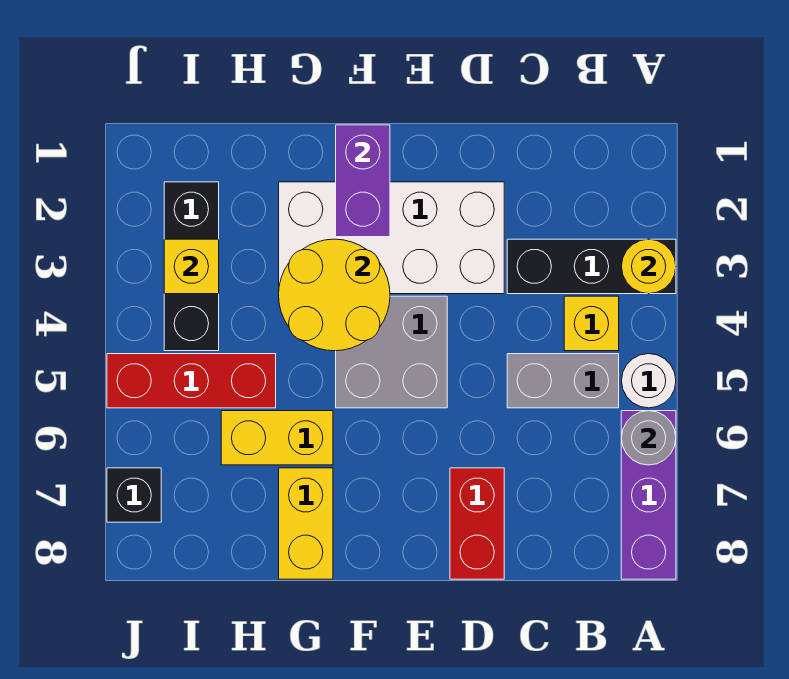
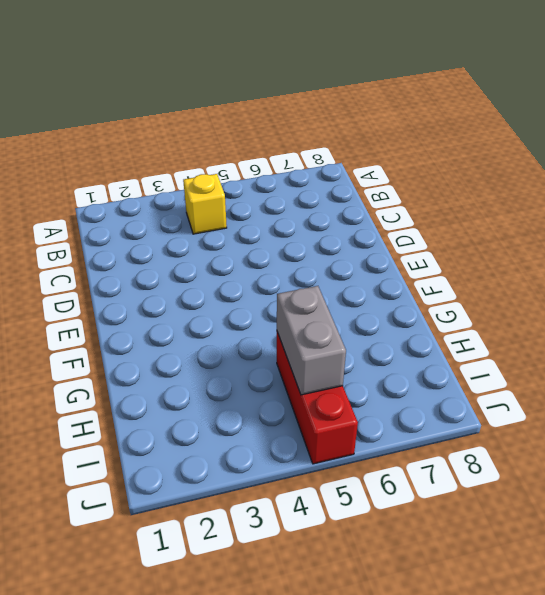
grey 1x2 brick [277,286,346,395] -> grey 1x2 brick moved to [507,354,619,408]
none -> black 1x3 brick [507,239,676,294]
none -> white 1x1 round brick [622,354,676,408]
none -> purple 1x3 brick [621,411,676,579]

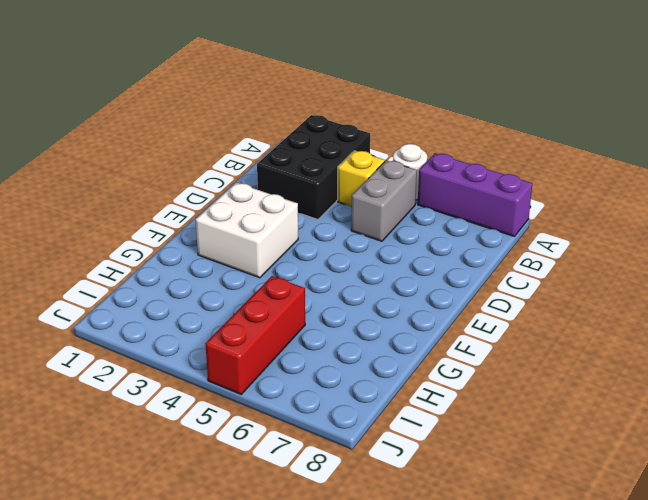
black 2x3 brick [257,115,370,219] -> black 1x3 brick [507,239,676,294]
white 2x2 brick [196,183,298,278] -> white 2x4 brick [279,182,504,294]
none -> red 1x2 brick [450,468,504,579]
none -> grey 2x2 brick [336,296,447,408]
none -> yellow 1x2 brick [221,411,333,465]

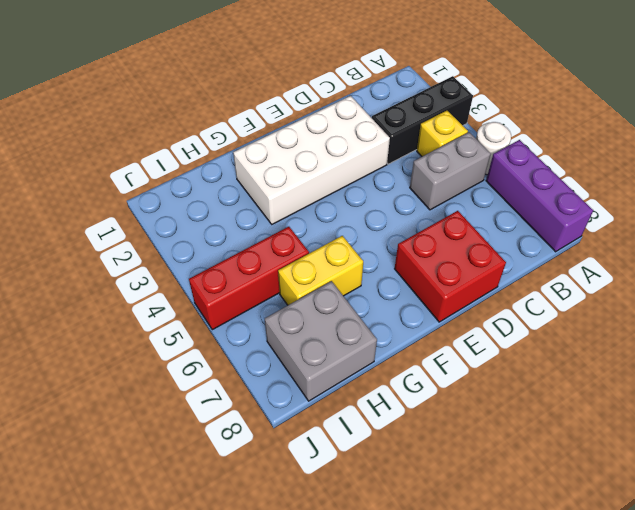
red 2x2 brick [395,211,506,322] -> red 1x2 brick [450,468,504,579]
grey 2x2 brick [265,281,377,401] -> grey 2x2 brick moved to [336,296,447,408]
none -> yellow 1x2 brick [279,468,333,579]
none -> black 1x3 brick [164,182,219,351]
none -> black 1x1 brick [107,468,161,522]

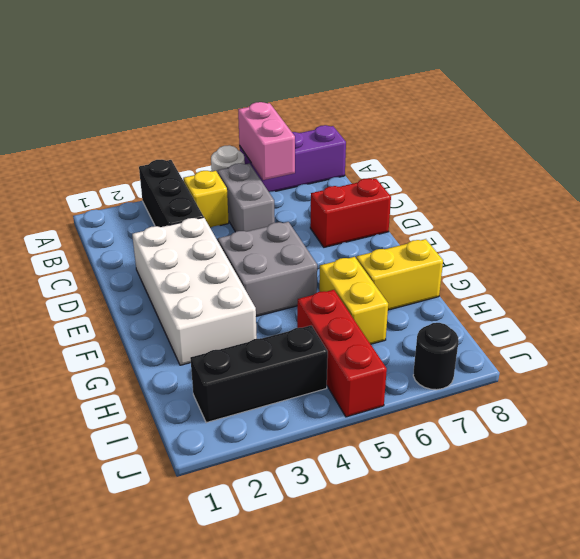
pink 1x2 brick [238,102,295,180] -> grey 1x1 round brick [621,411,676,465]
black 1x1 round brick [413,323,459,390] -> black 1x1 brick [107,468,161,522]
none -> yellow 1x1 round brick [622,239,676,294]
none -> purple 1x2 brick [336,125,390,237]
none -> yellow 2x2 round brick [279,239,390,351]

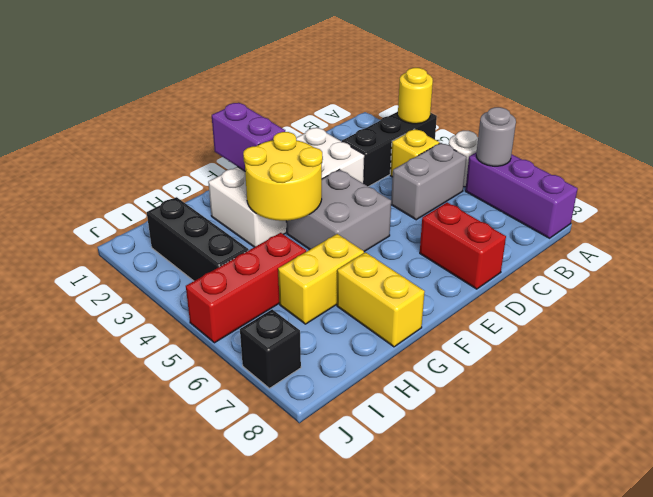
none -> yellow 1x1 brick [164,239,219,294]

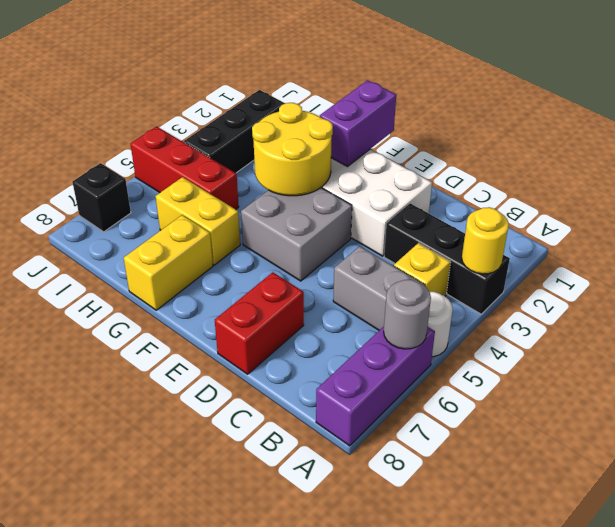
none -> yellow 1x1 brick [164,239,219,294]

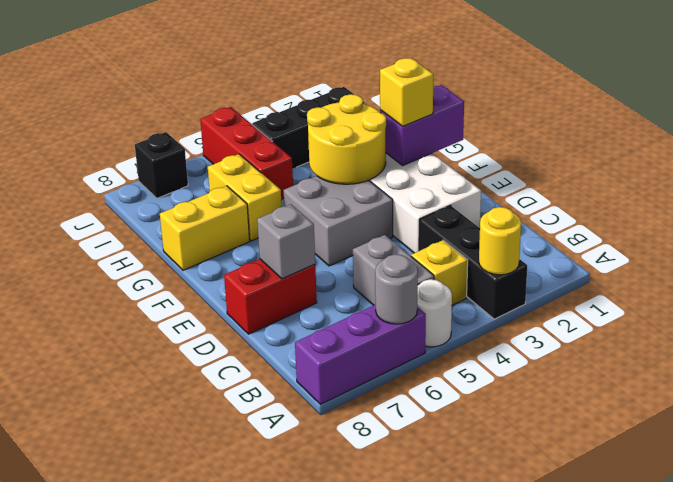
grey 1x1 brick [257,205,315,279] -> none
yellow 1x1 brick [380,58,433,126] -> yellow 1x1 brick moved to [164,239,219,294]

